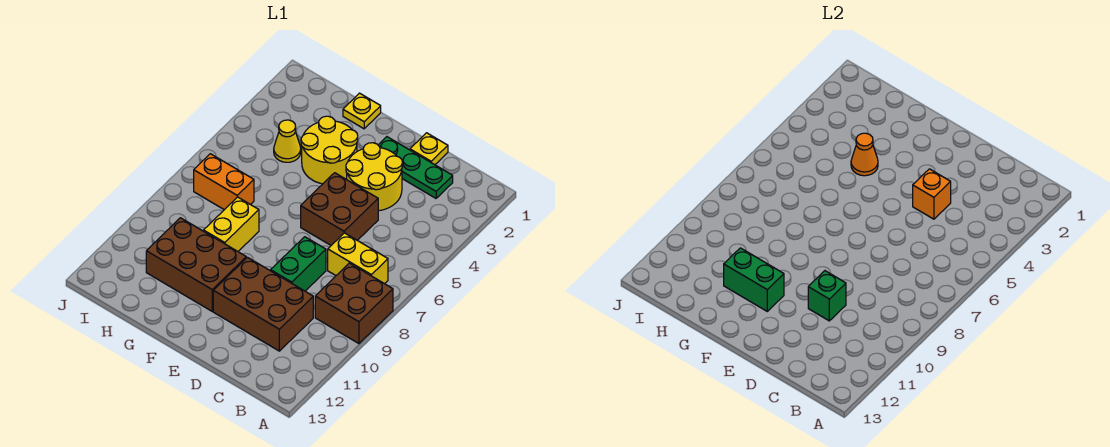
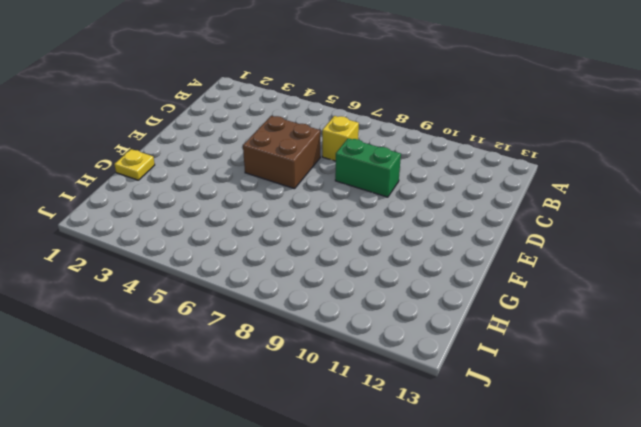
yellow 1x1 brick [322,116,359,161] -> yellow 1x2 brick [328,233,388,284]
none -> brown 2x2 brick [315,263,393,344]
none -> green 1x3 plate [378,137,453,198]
none -> brown 2x3 brick [213,258,313,351]

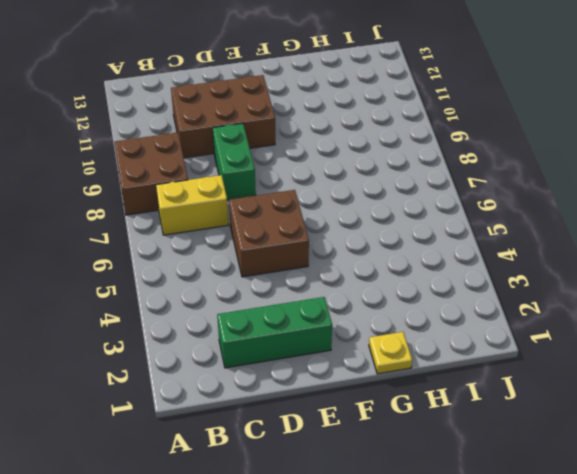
green 1x3 brick [217,297,332,368] -> green 1x3 plate [378,137,453,198]
none -> yellow 1x1 plate [410,133,448,165]
none -> yellow 2x2 round brick [346,143,402,211]
none -> yellow 2x2 round brick [301,116,358,184]

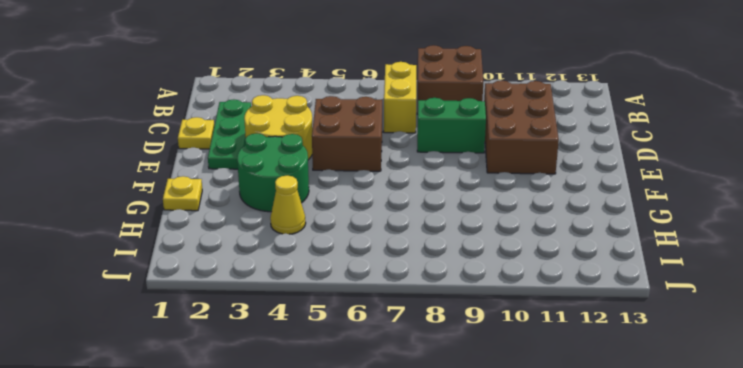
green 2x2 round brick [237,133,309,212] -> yellow 2x2 round brick [301,116,358,184]
none -> brown 2x3 brick [146,218,246,311]
none -> yellow 1x2 brick [204,197,259,251]
none -> orange 1x2 brick [194,154,254,210]

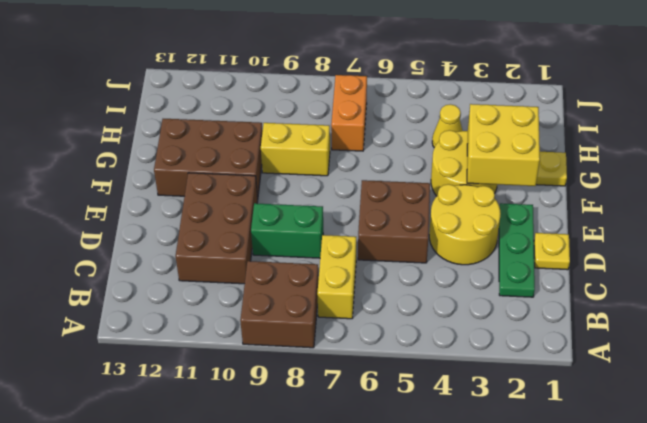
yellow 2x2 brick [467,104,540,186] -> none
brown 2x3 brick [154,119,263,198] -> brown 2x3 brick turned to [146,218,246,311]
none -> orange 1x1 brick [913,169,951,219]
none -> green 1x1 brick [808,271,846,321]
none -> green 1x2 brick [724,248,784,311]

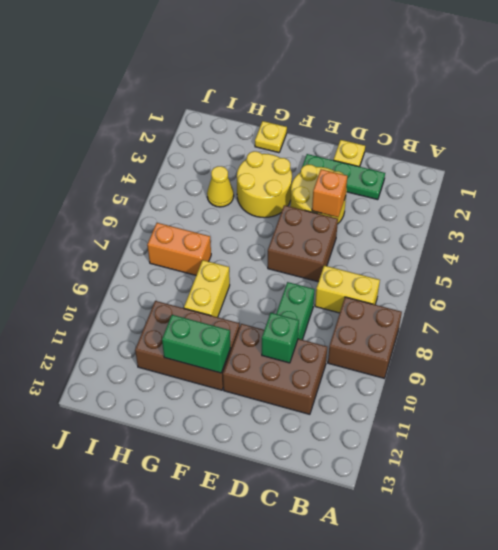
none -> orange 1x1 cone [851,133,878,176]

